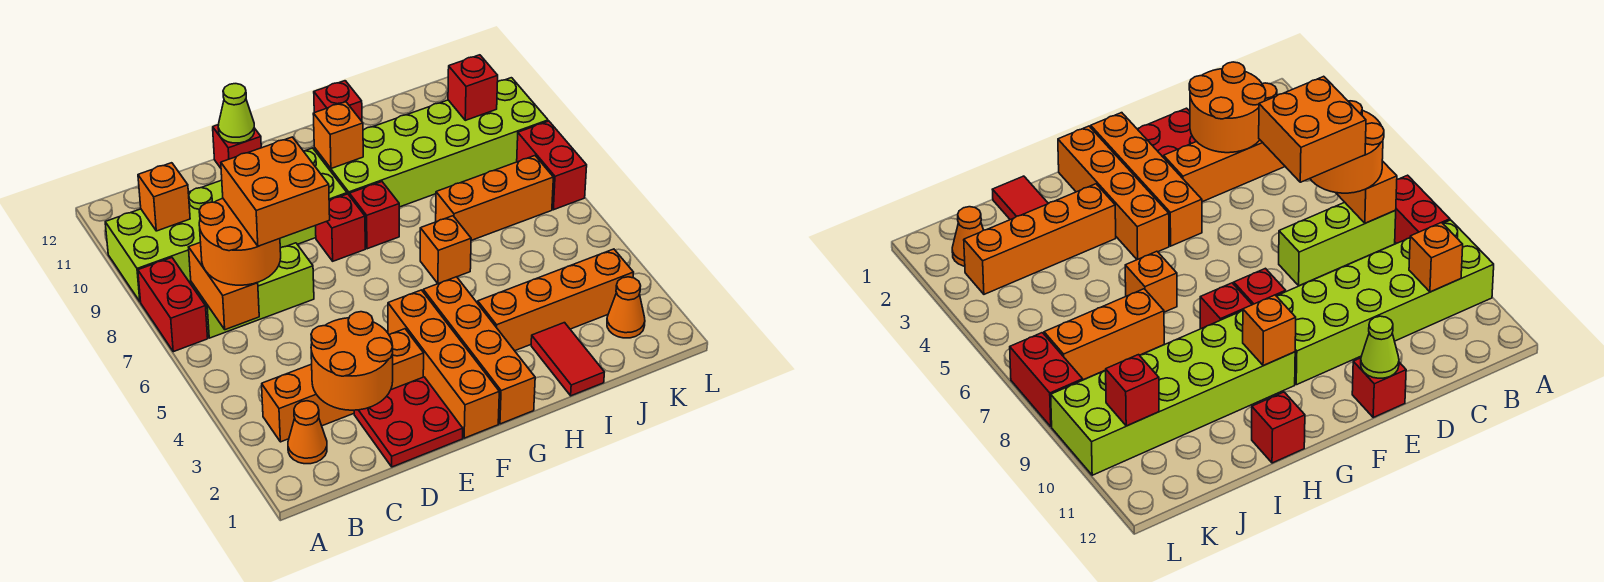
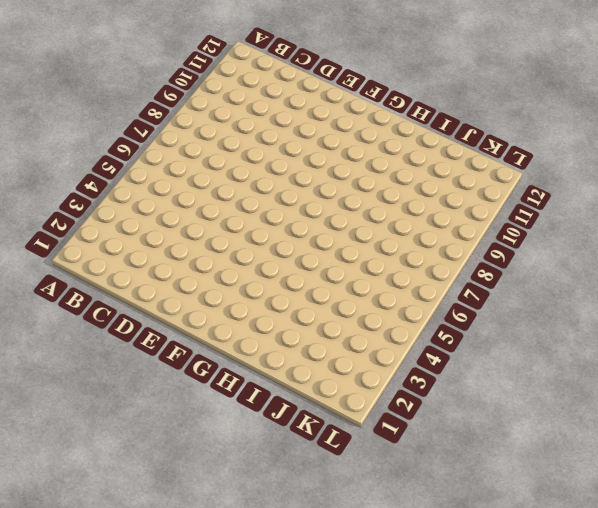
none -> red 1x2 brick [138,258,208,352]
none -> lime 2x6 brick [105,148,347,302]
none -> orange 1x1 cone [288,401,327,464]

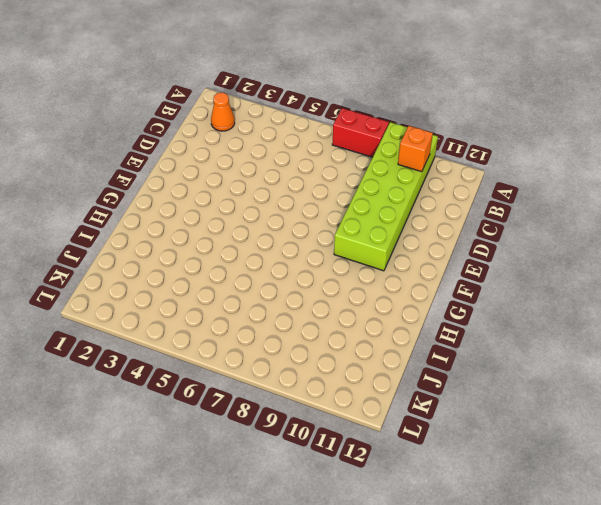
none -> orange 1x4 brick [262,329,424,442]
none -> lime 1x3 brick [191,243,314,338]
none -> red 2x2 plate [354,377,463,467]

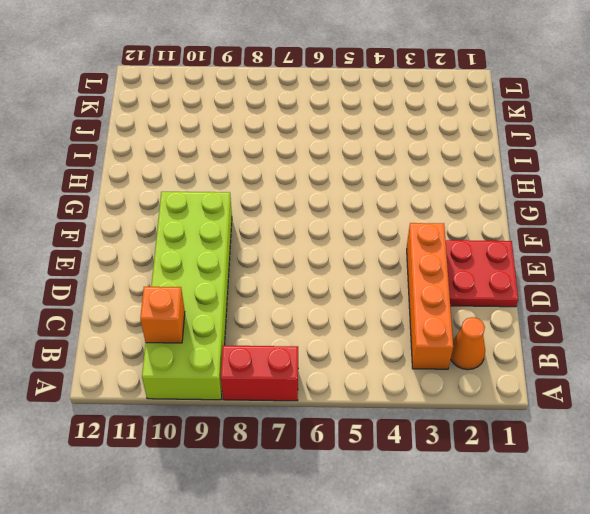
none -> lime 1x3 brick [191,243,314,338]
none -> red 1x1 brick [213,125,261,168]
none -> orange 1x4 brick [388,290,499,438]

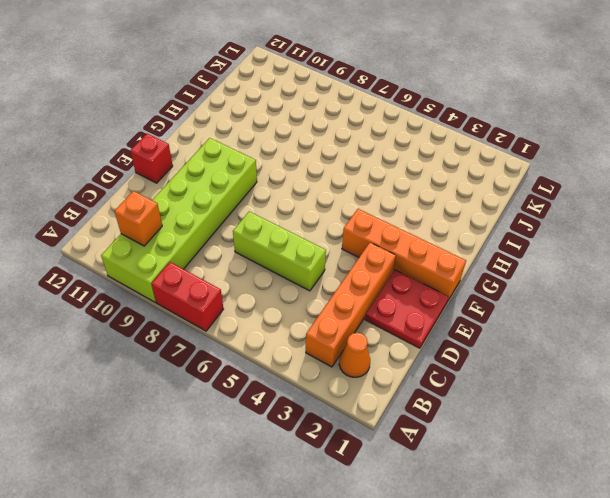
lime 1x3 brick [233,212,326,291] -> lime 1x3 brick turned to [191,243,314,338]
none -> red 1x1 brick [316,194,365,261]
none -> orange 1x4 brick [423,277,535,424]
none -> red 1x1 brick [350,182,399,249]

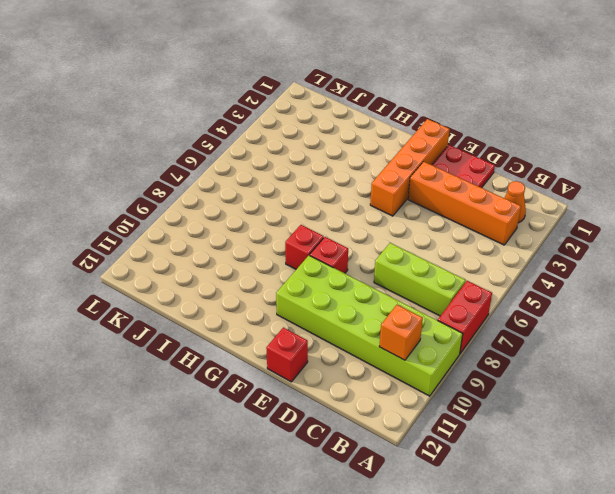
none -> orange 1x4 brick [423,277,535,424]
none -> lime 2x6 brick [314,78,548,207]
none -> orange 1x4 brick [478,249,634,351]

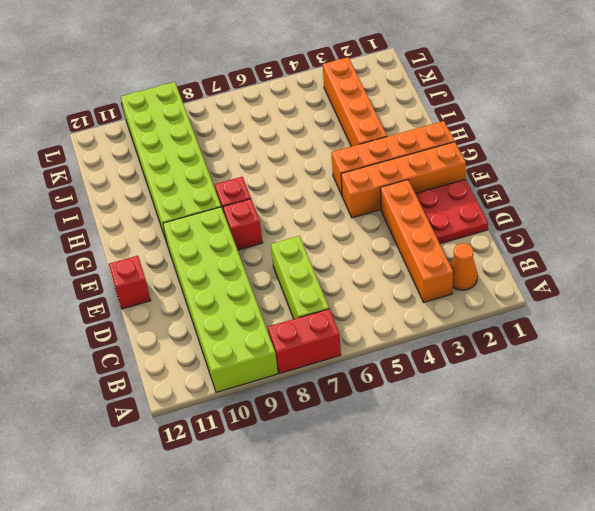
none -> orange 1x1 brick [420,216,471,284]
none -> red 1x1 brick [314,81,362,121]
none -> red 1x2 tile [531,323,604,396]

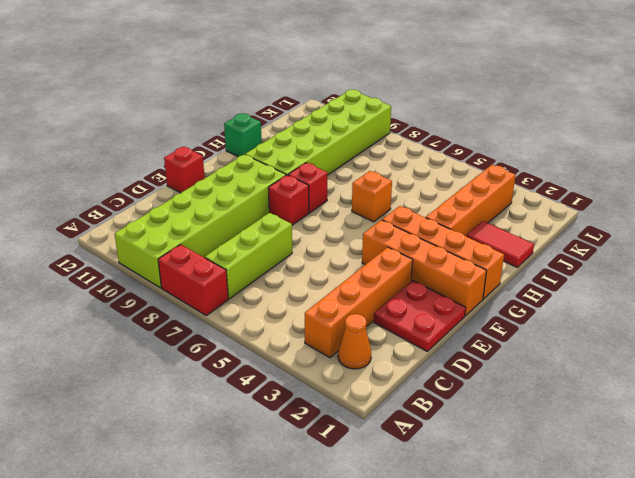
green 1x1 brick [224,113,262,157] -> red 1x1 brick [314,81,362,121]
none -> orange 1x3 brick [436,156,553,240]
none -> orange 1x1 cone [607,277,645,338]
none -> red 1x2 brick [517,121,587,210]

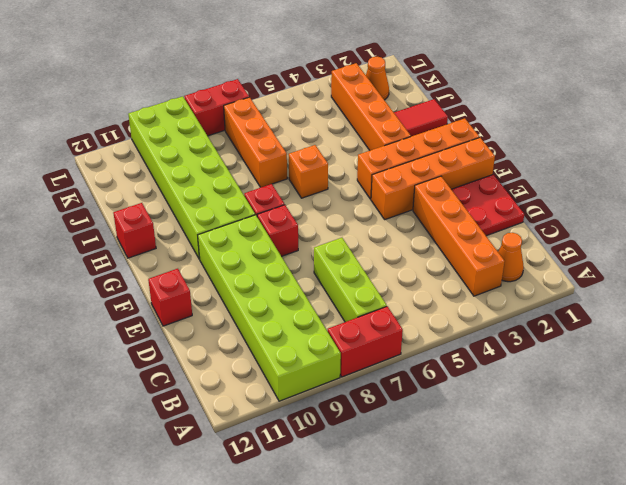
none -> orange 1x2 brick [189,242,259,330]
none -> orange 1x1 brick [138,163,190,231]
none -> orange 2x2 round brick [311,312,393,410]

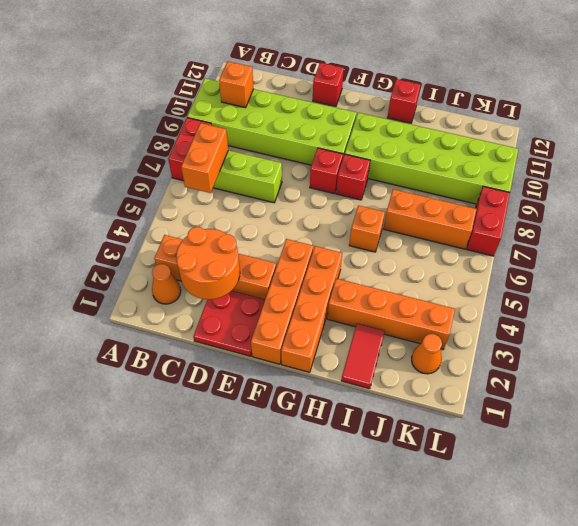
none -> lime 1x1 cone [218,84,255,143]
none -> orange 1x1 brick [313,102,363,168]
none -> red 1x1 brick [448,55,498,120]

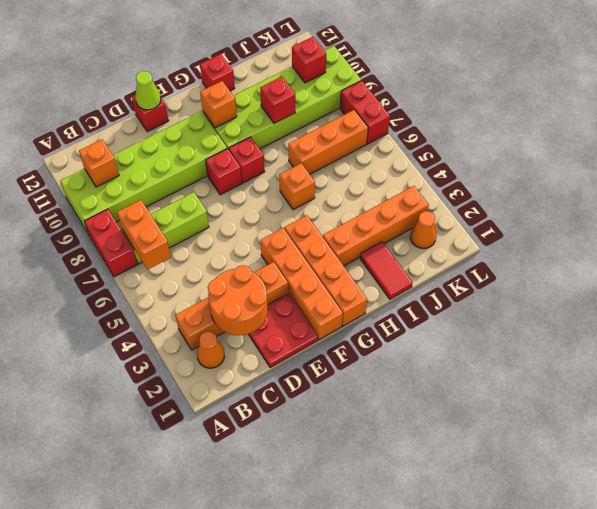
red 1x1 brick [260,77,295,123] -> none
none -> orange 2x2 round brick [199,198,281,285]
none -> orange 2x2 brick [221,137,330,246]

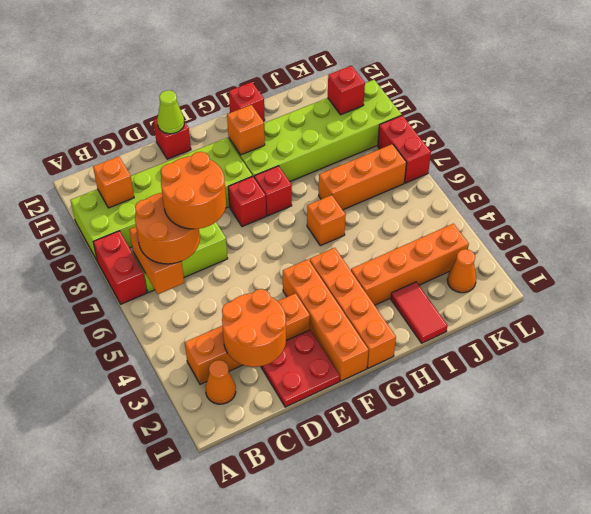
orange 2x2 round brick [161,152,226,229] -> orange 2x2 brick [221,137,330,246]

